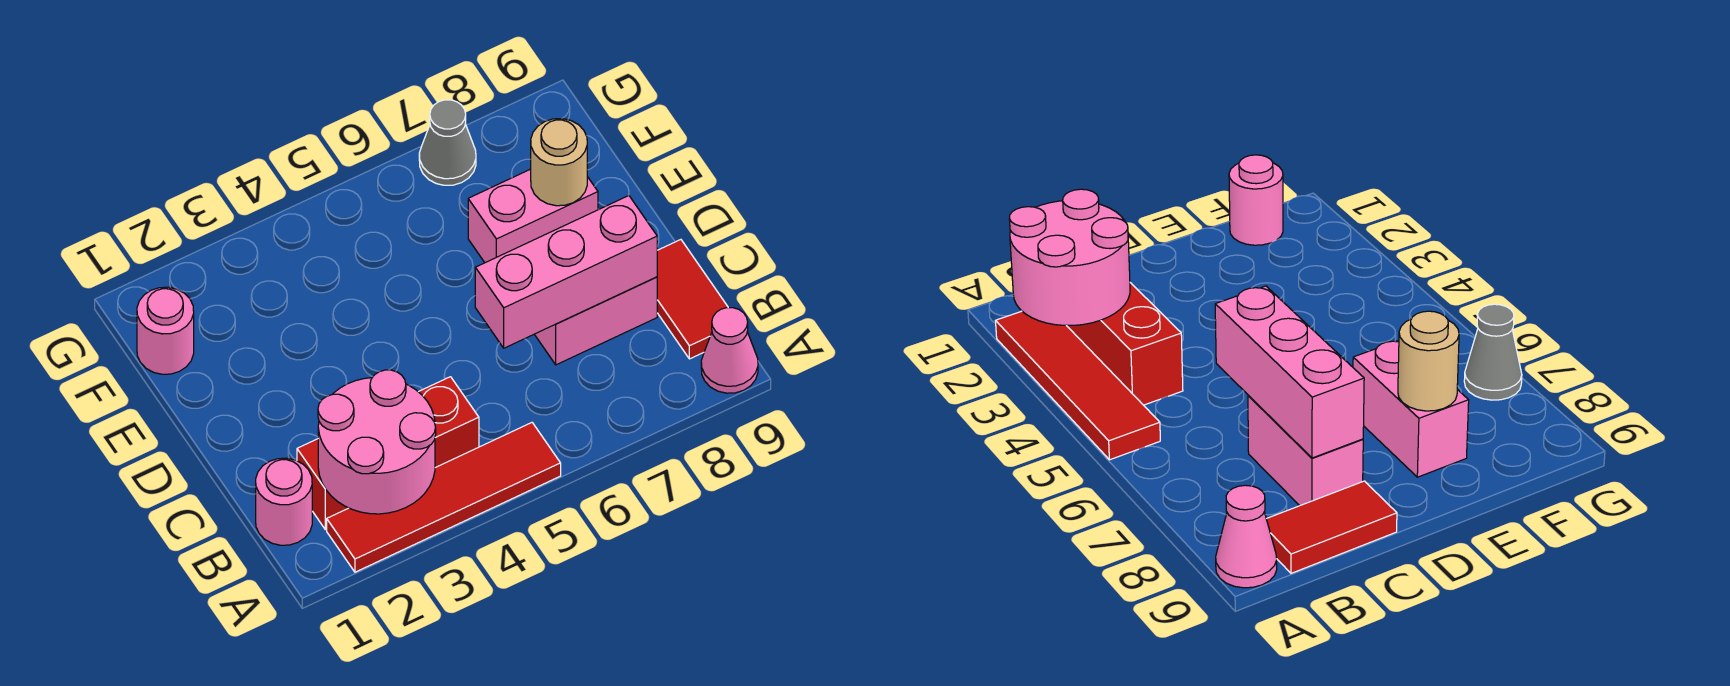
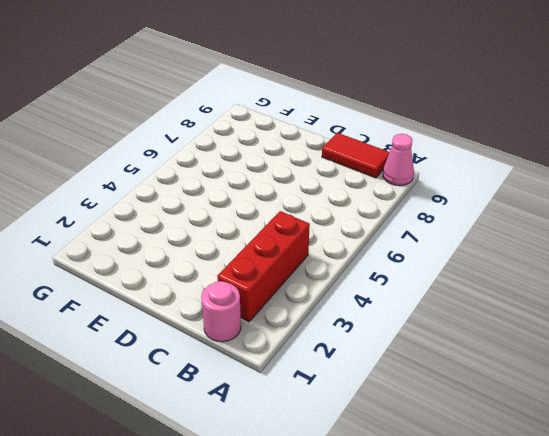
none -> red 1x4 tile [327,423,561,572]
none -> pink 1x2 brick [534,277,657,365]
none -> pink 1x2 brick [468,169,598,263]

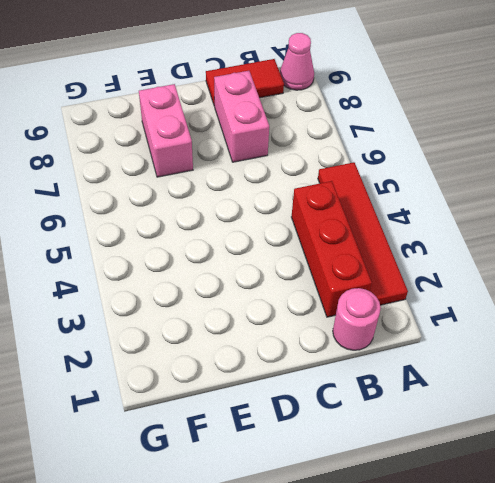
none -> pink 1x1 round brick [137,287,194,374]
none -> grey 1x1 cone [419,100,476,185]
none -> pink 2x2 round brick [318,370,436,514]

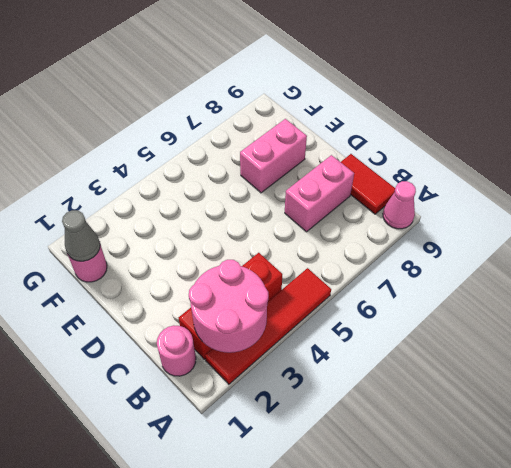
grey 1x1 cone [62,210,100,261] -> grey 1x1 cone moved to [419,100,476,185]
none -> pink 1x3 brick [475,195,657,348]
none -> tan 1x1 round brick [531,119,587,206]

